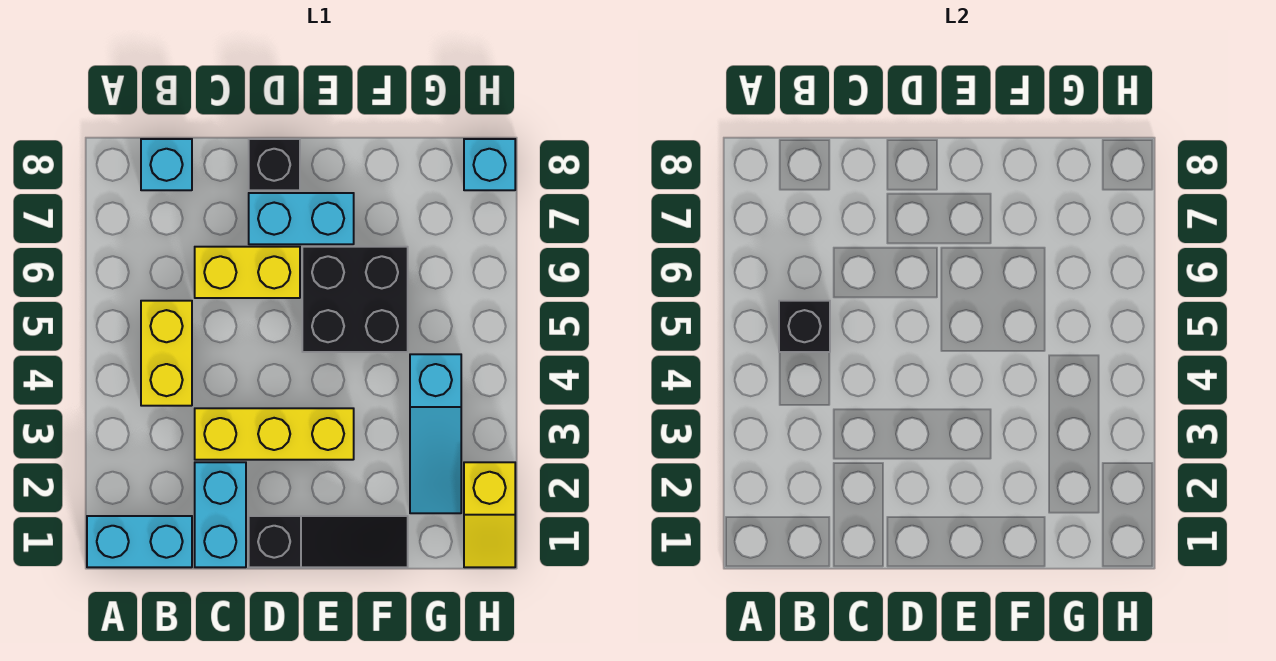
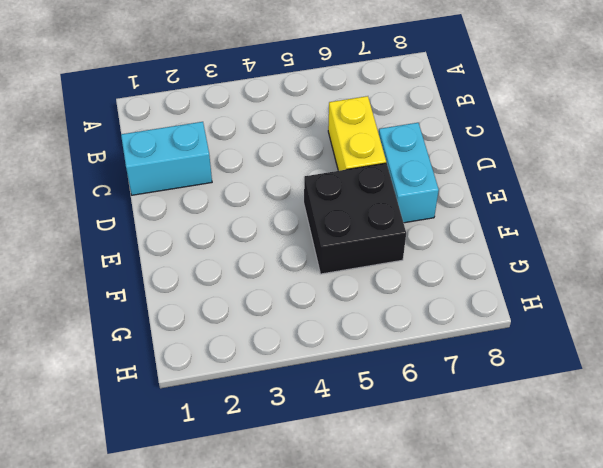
none -> cyan 1x2 brick [87,516,192,567]
none -> yellow 1x2 brick [141,301,192,406]
none -> cyan 1x1 brick [141,139,192,190]

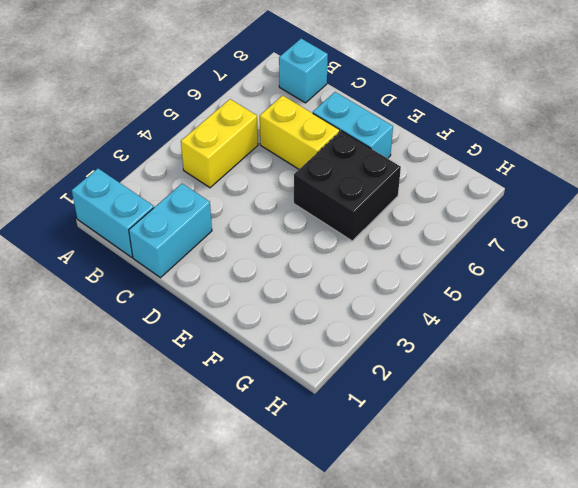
none -> yellow 1x3 brick [195,408,354,460]
none -> black 1x3 slope [249,516,408,567]
none -> black 1x1 brick [249,139,300,190]

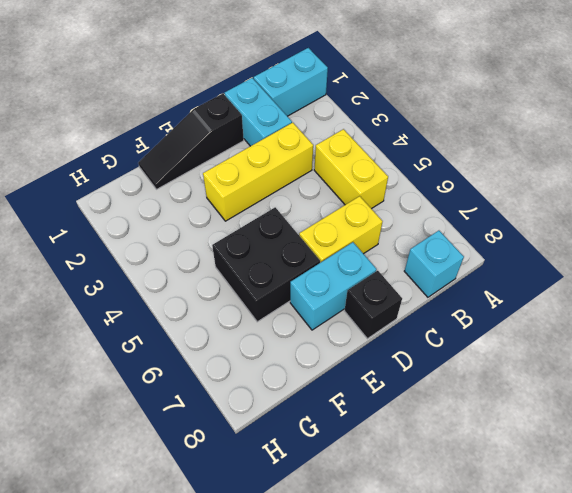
none -> cyan 1x3 slope [410,354,461,513]
none -> yellow 1x2 slope [464,462,515,567]
none -> cyan 1x1 brick [464,139,515,190]

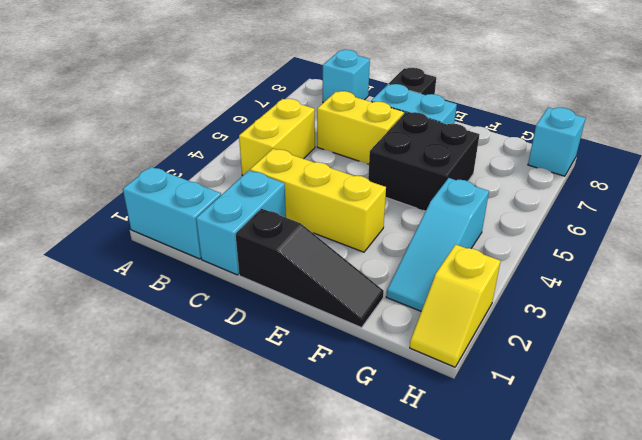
none -> black 1x1 brick [779,301,830,352]

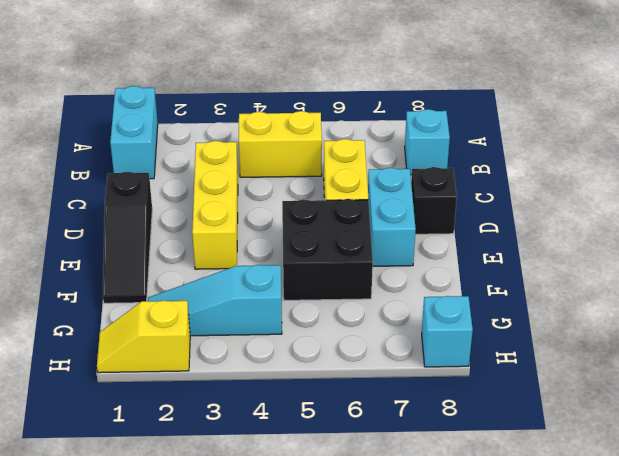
none -> cyan 1x2 brick [195,462,246,567]
none -> black 1x1 brick [779,301,830,352]

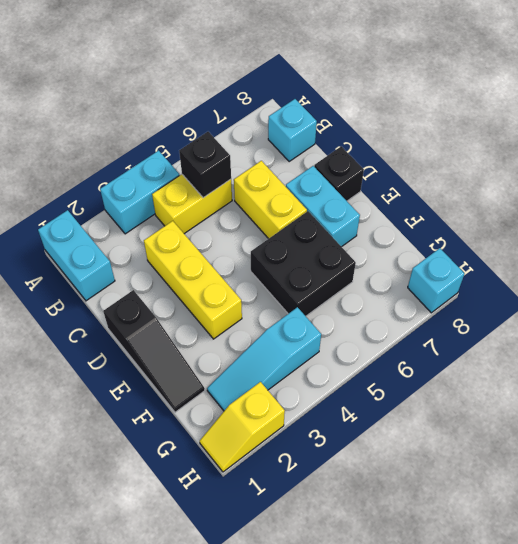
cyan 1x2 brick [100,151,180,234] -> cyan 1x2 brick moved to [195,462,246,567]

